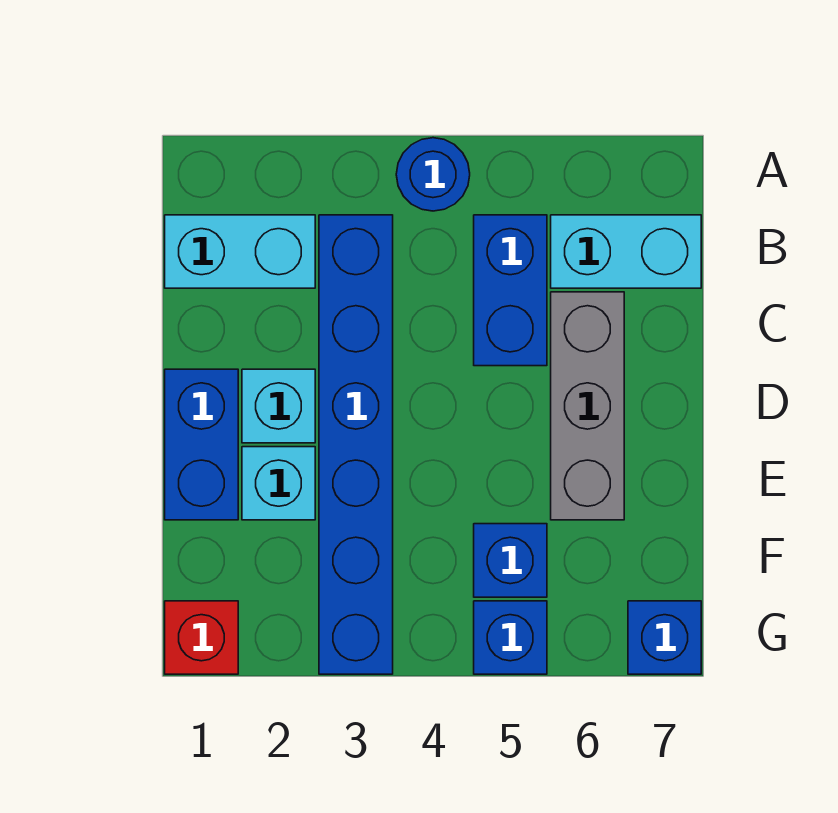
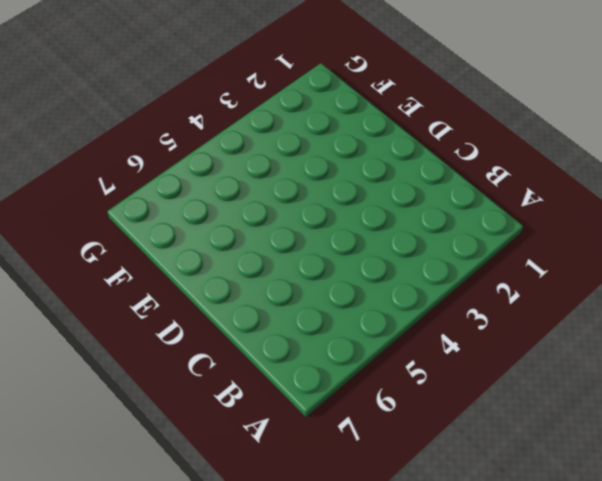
none -> blue 1x1 round brick [396,138,470,211]
none -> cyan 1x2 brick [165,215,315,288]
none -> blue 1x6 brick [319,215,393,674]

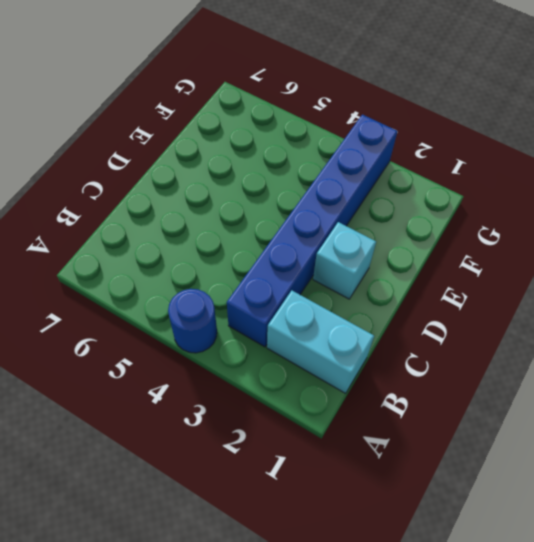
none -> blue 1x2 brick [474,215,547,366]
none -> cyan 1x2 brick [551,215,701,288]
none -> grey 1x3 brick [551,292,624,520]

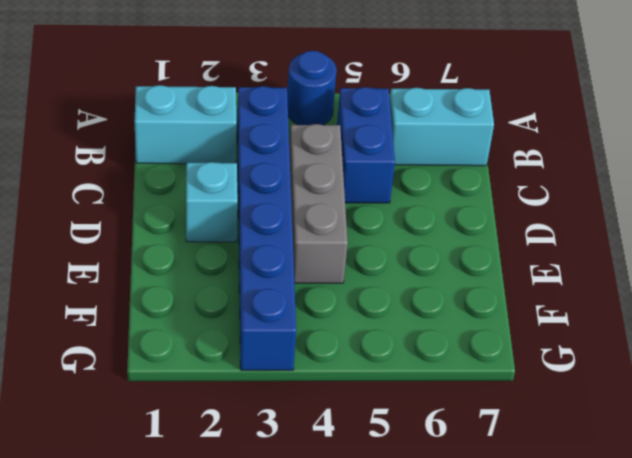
grey 1x3 brick [289,124,348,283] -> grey 1x3 brick moved to [551,292,624,520]
none -> blue 1x2 brick [165,369,238,520]
none -> cyan 1x1 brick [242,447,315,520]
none -> blue 1x1 brick [474,524,547,597]

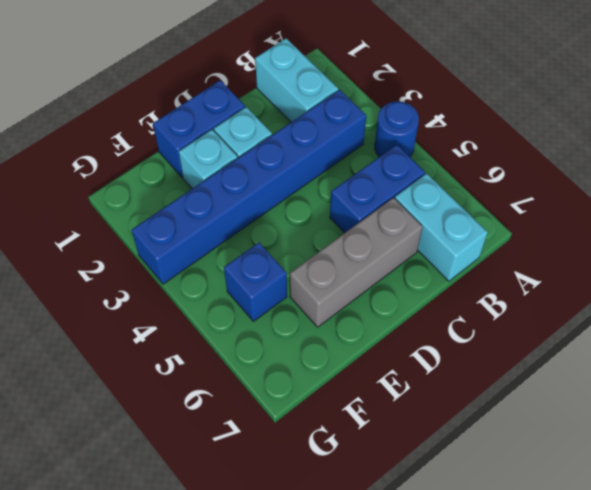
none -> red 1x1 brick [165,601,238,674]
none -> blue 1x1 brick [474,601,547,674]
none -> blue 1x1 brick [628,601,701,674]

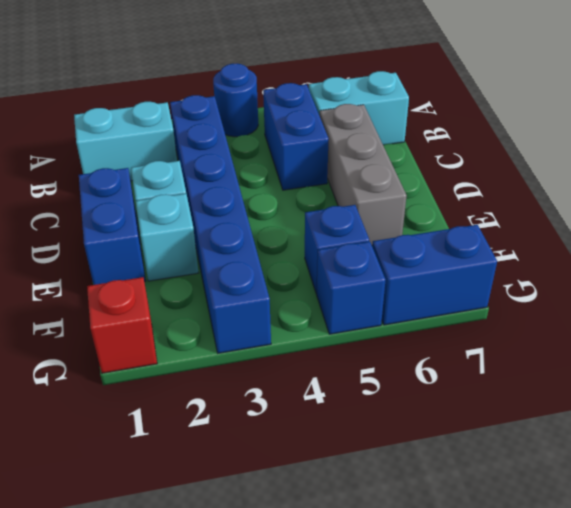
blue 1x2 brick [372,225,497,325] -> blue 1x1 brick [628,601,701,674]

